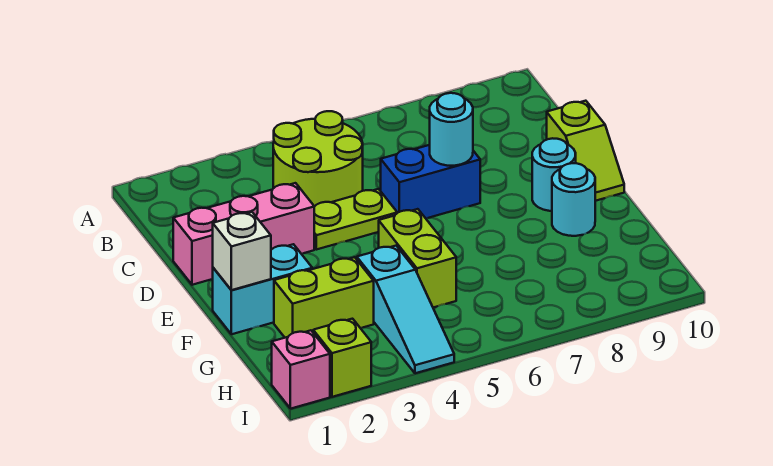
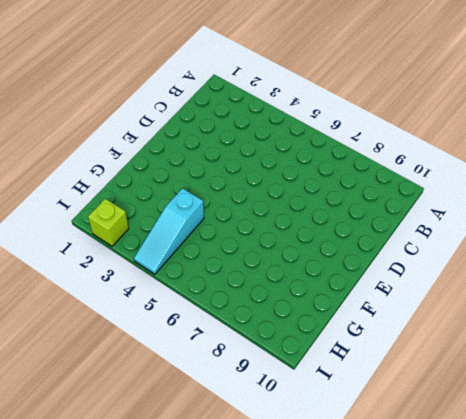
none -> lime 2x2 round brick [273,111,363,207]
none -> pink 1x3 brick [173,183,314,285]
none -> lime 1x2 plate [314,189,397,250]

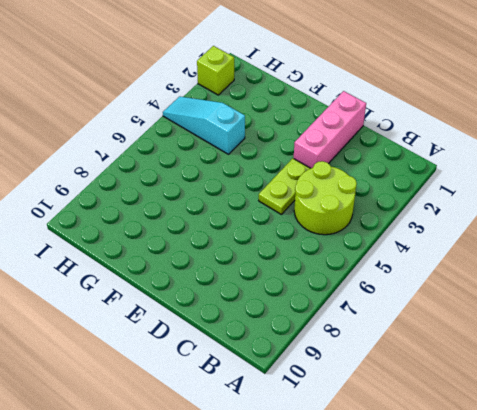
none -> blue 1x2 brick [381,145,480,218]
none -> lime 1x2 slope [547,101,624,201]
none -> cyan 1x1 round brick [532,138,576,211]

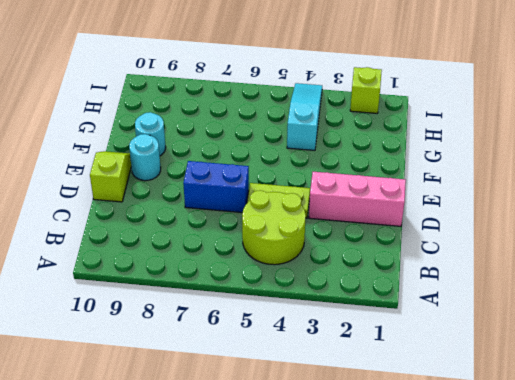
none -> cyan 1x2 brick [213,244,312,334]
none -> lime 1x2 brick [379,209,456,308]
none -> lime 1x2 brick [274,257,374,338]

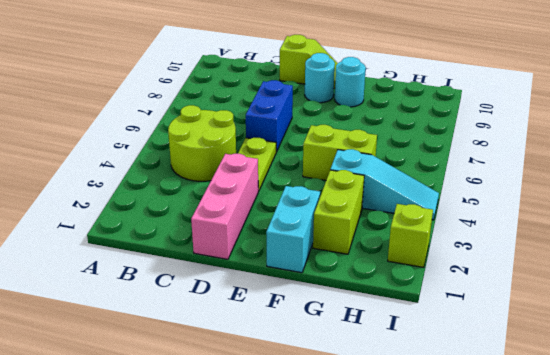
none -> pink 1x1 brick [272,330,330,409]
none -> cyan 1x1 round brick [430,93,473,166]
none -> white 1x1 brick [213,212,271,290]

